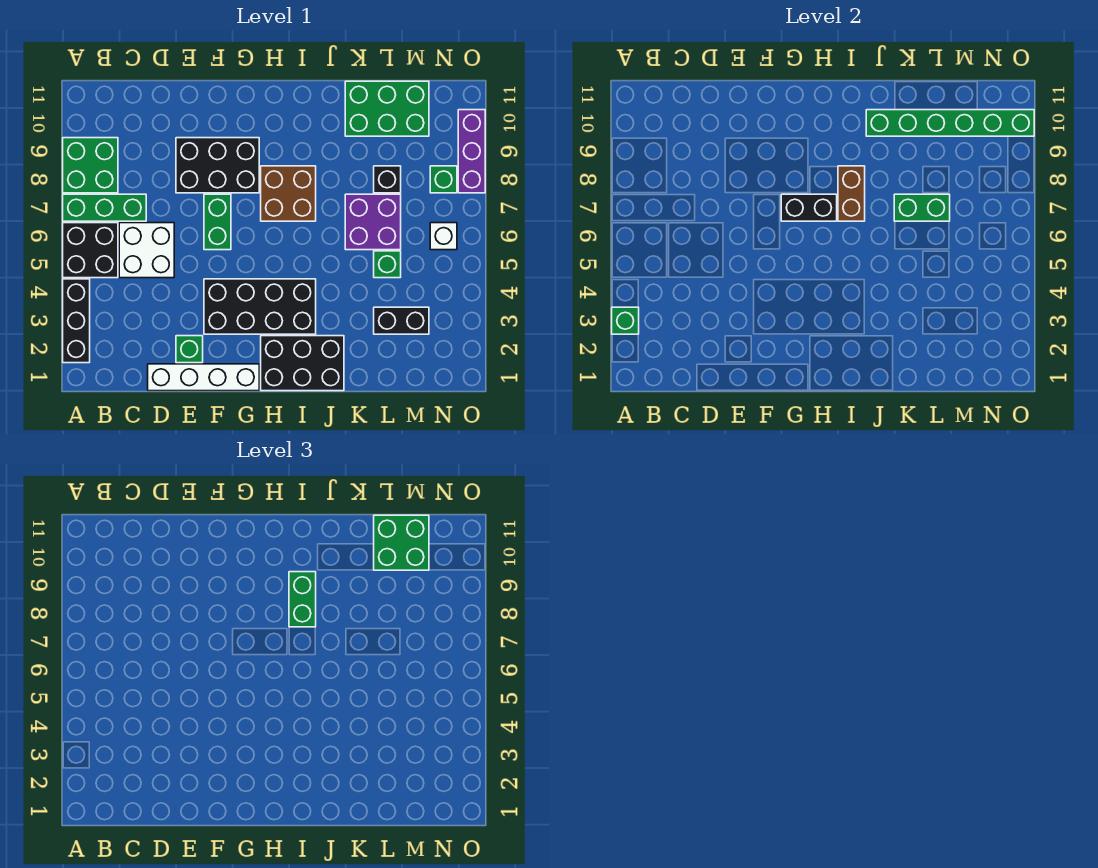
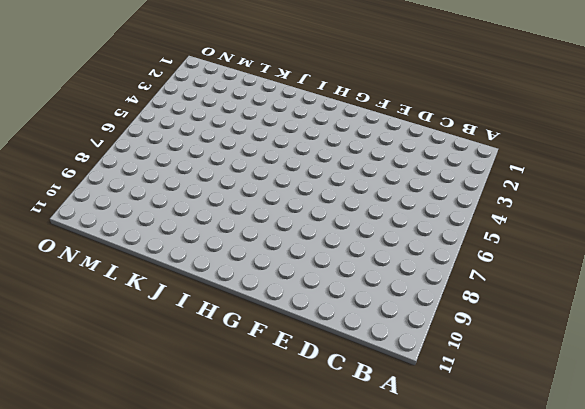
none -> black 1x3 brick [63,279,90,363]
none -> black 2x2 brick [63,223,118,278]
none -> green 1x3 brick [63,194,146,221]

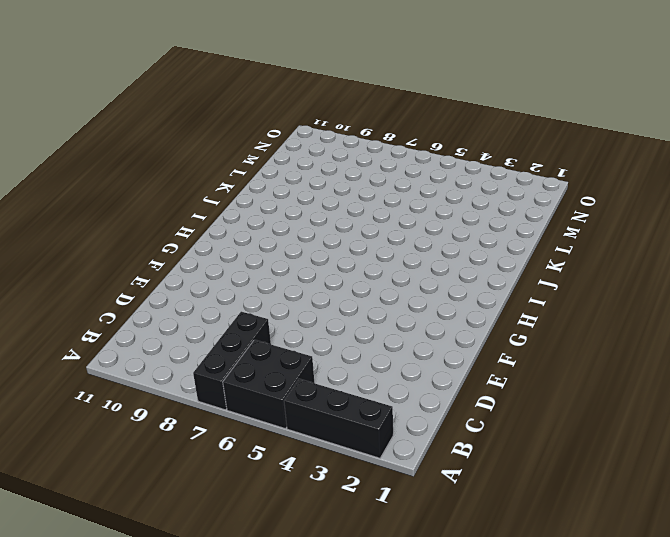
black 1x3 brick [193,312,271,410] -> green 1x3 brick [63,194,146,221]
none -> green 2x2 brick [63,138,118,193]
none -> white 2x2 brick [119,223,174,278]
none -> white 1x4 brick [148,364,259,391]

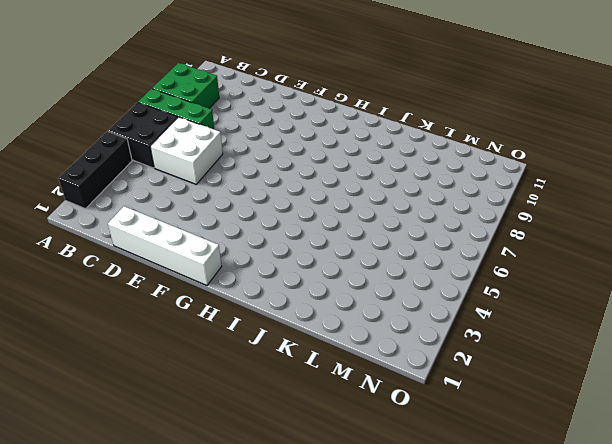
none -> green 1x1 brick [176,336,203,363]
none -> black 2x3 brick [176,138,259,193]
none -> black 2x4 brick [204,279,316,334]

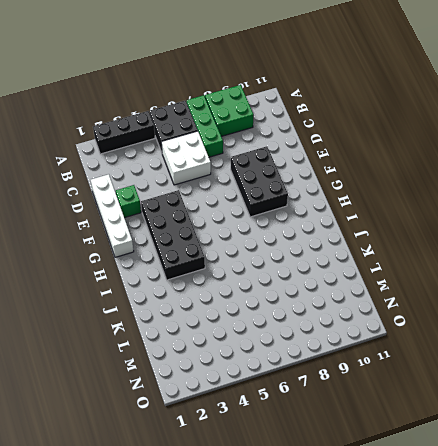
none -> green 1x2 brick [204,194,231,250]
none -> black 2x3 brick [261,336,344,391]
none -> brown 2x2 brick [261,166,316,221]

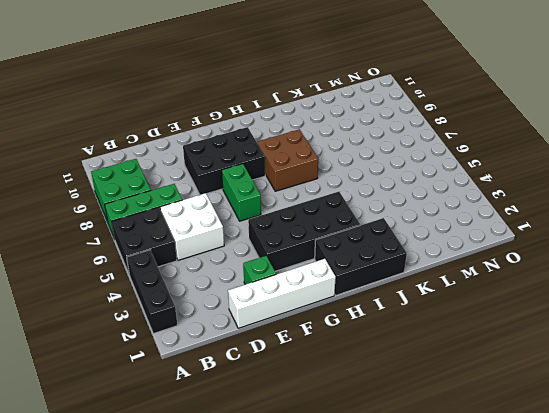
none -> purple 2x2 brick [345,194,401,250]
none -> green 2x3 brick [345,81,429,136]
none -> black 1x2 brick [374,307,429,334]

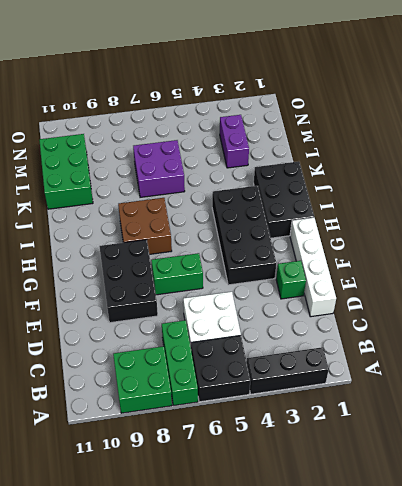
purple 1x2 brick [220,115,249,168] -> black 1x2 brick [374,307,429,334]
none -> green 1x1 brick [374,251,401,278]
none -> black 1x1 brick [374,166,401,193]
none -> white 1x1 brick [430,223,457,250]

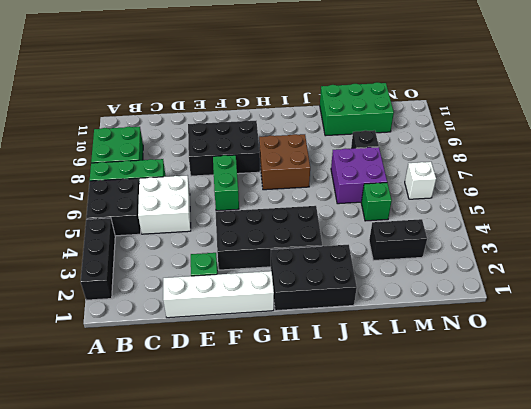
none -> green 1x1 brick [430,166,457,193]
none -> purple 1x3 brick [458,110,485,193]
none -> green 1x1 brick [612,307,639,334]

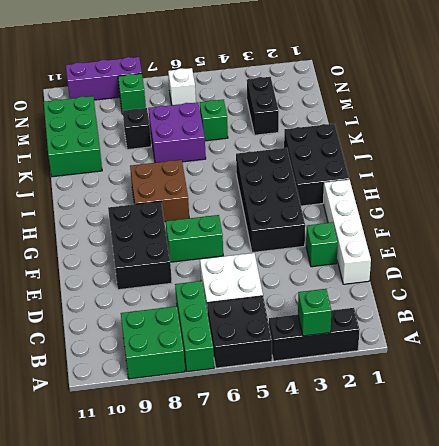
none -> black 1x2 brick [781,194,837,221]
none -> brown 1x2 brick [838,166,865,221]
none -> green 1x6 brick [866,110,1034,136]

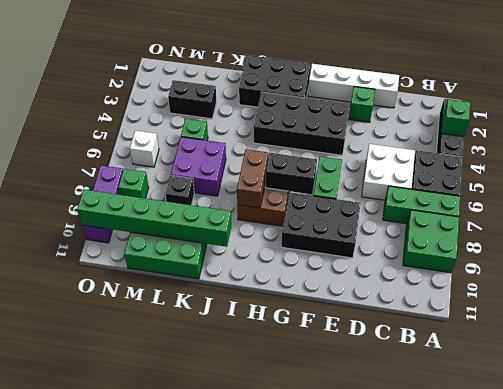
none -> green 1x2 brick [894,194,950,221]
none -> green 1x2 brick [289,572,316,627]
none -> green 2x2 brick [374,515,429,570]

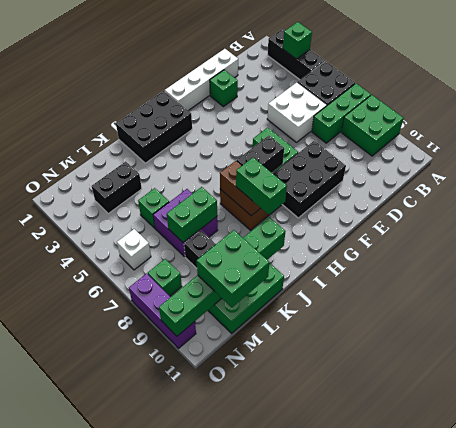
none -> black 2x4 brick [204,279,316,334]

